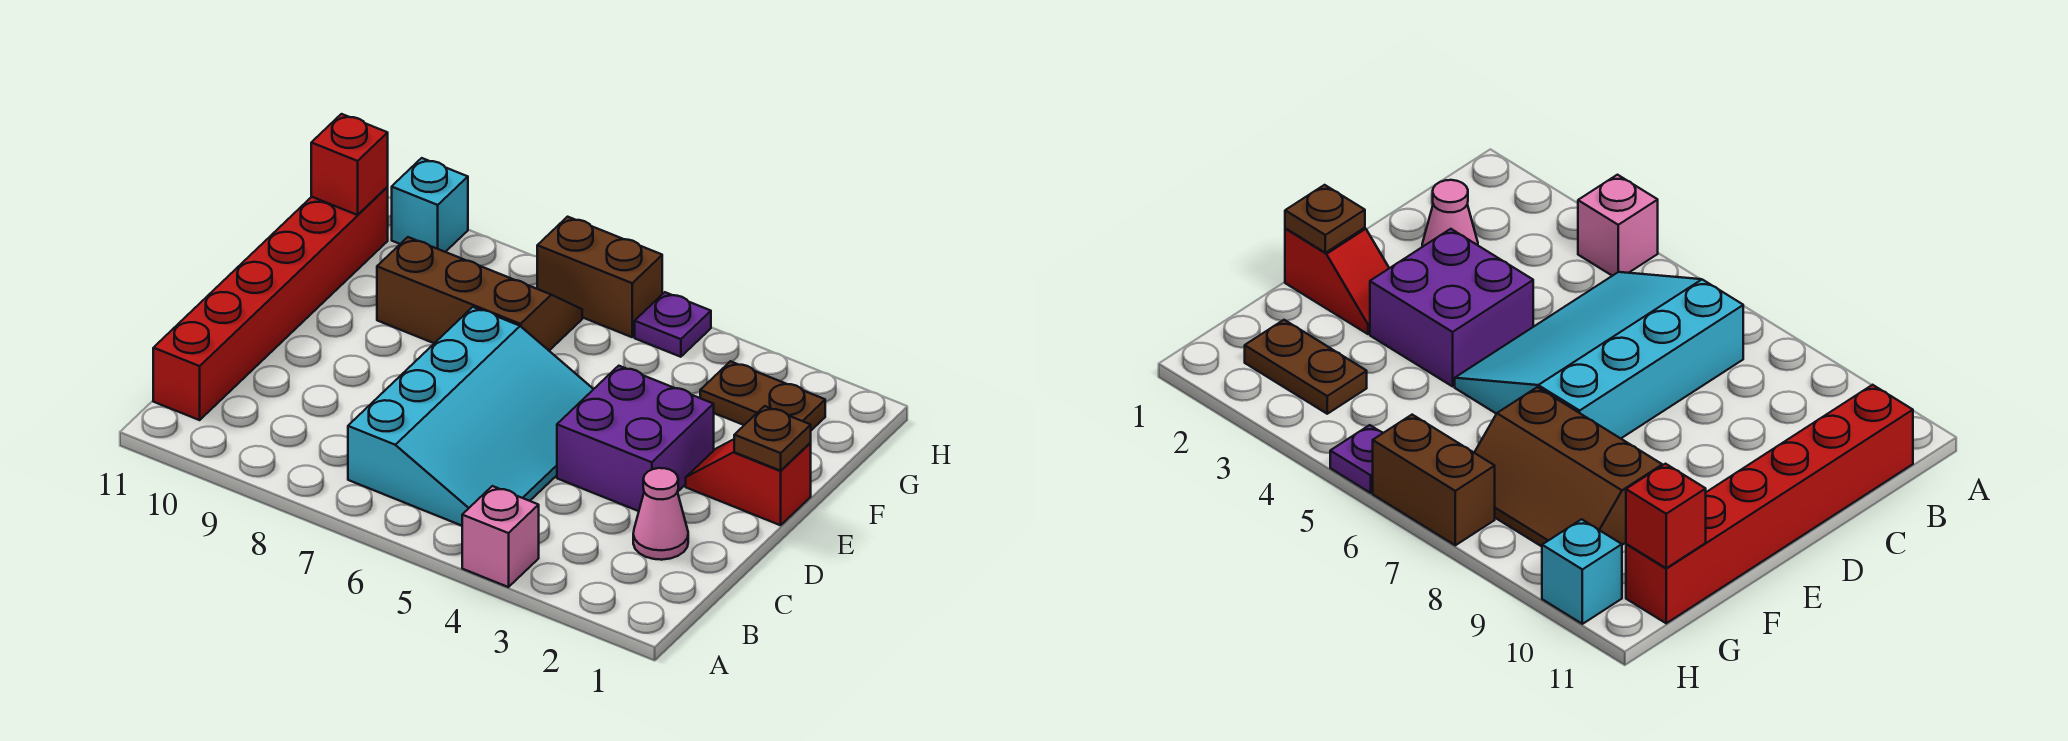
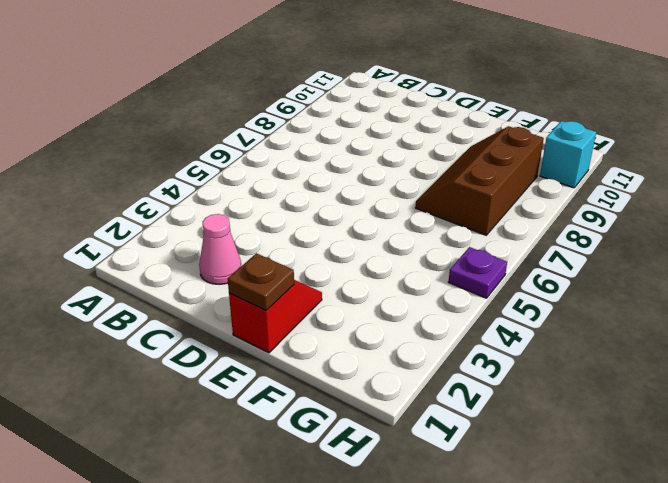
brown 2x3 slope [415,126,544,235] -> brown 2x3 slope turned to [377,237,582,350]
none -> pink 1x1 brick [462,486,539,587]
none -> cyan 3x4 slope [348,307,593,526]
none -> red 1x6 brick [153,187,388,420]

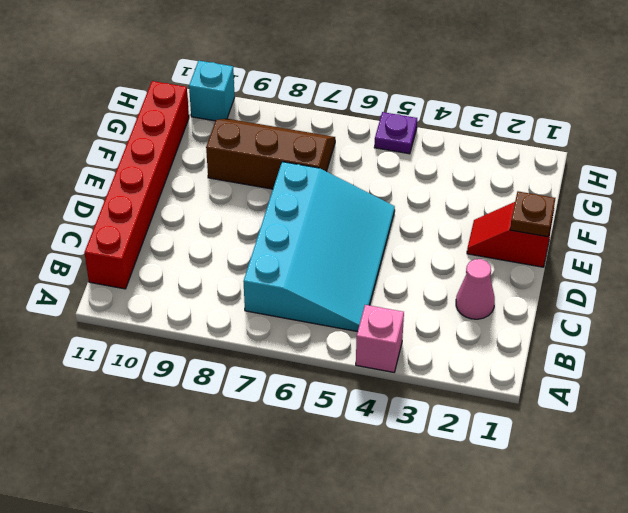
none -> purple 2x2 brick [557,366,714,511]
none -> brown 1x2 plate [700,361,825,430]
none -> brown 1x2 brick [537,217,662,337]

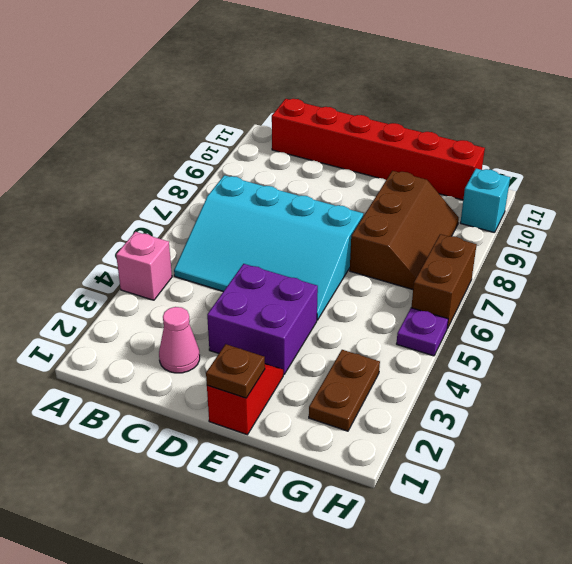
none -> red 1x1 brick [311,114,388,215]

